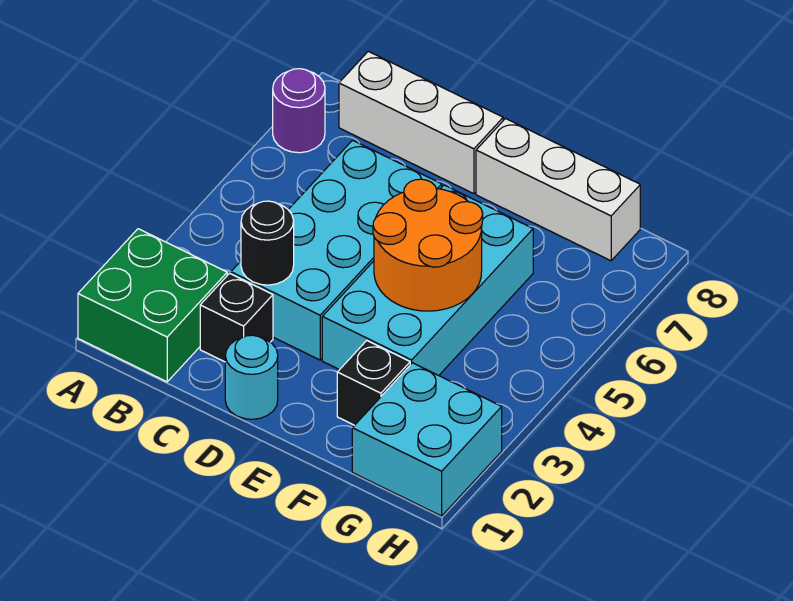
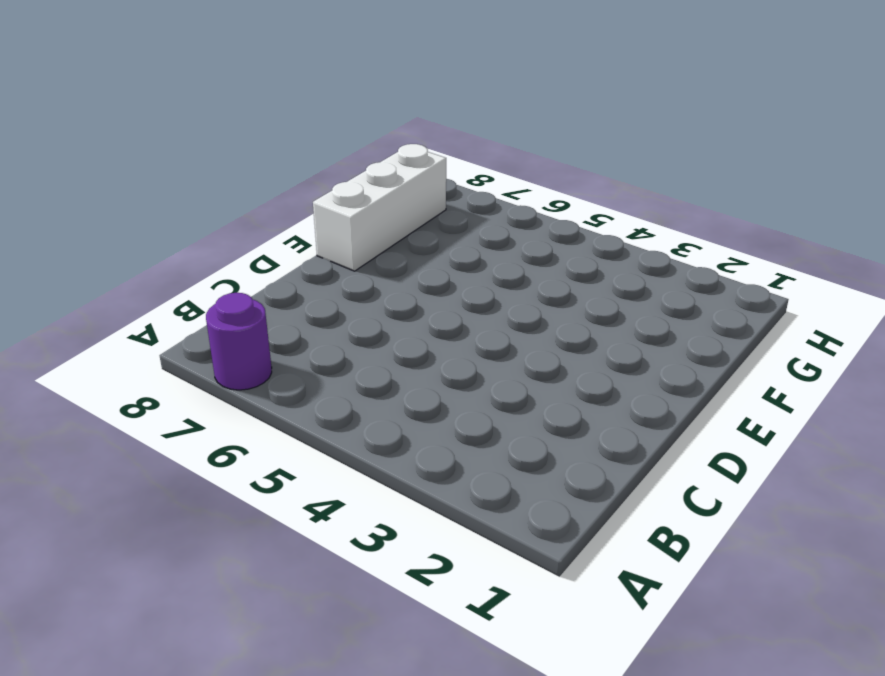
none -> green 2x2 brick [78,229,227,382]
none -> white 1x3 brick [339,51,503,194]
none -> black 1x1 brick [200,273,273,362]

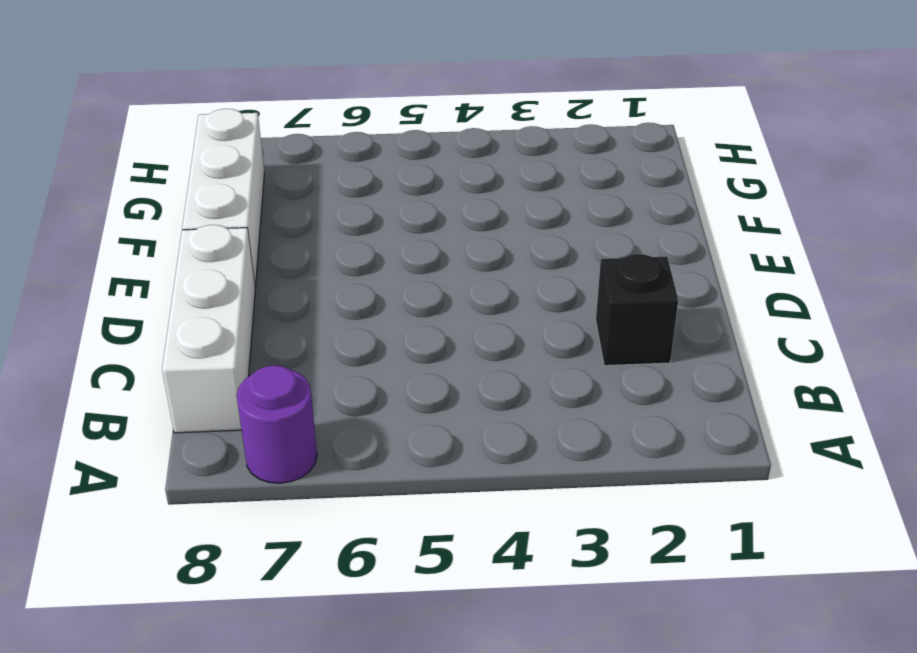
none -> green 2x2 brick [78,229,227,382]
none -> cyan 2x4 brick [231,140,442,360]
none -> cyan 1x1 round brick [225,335,278,419]

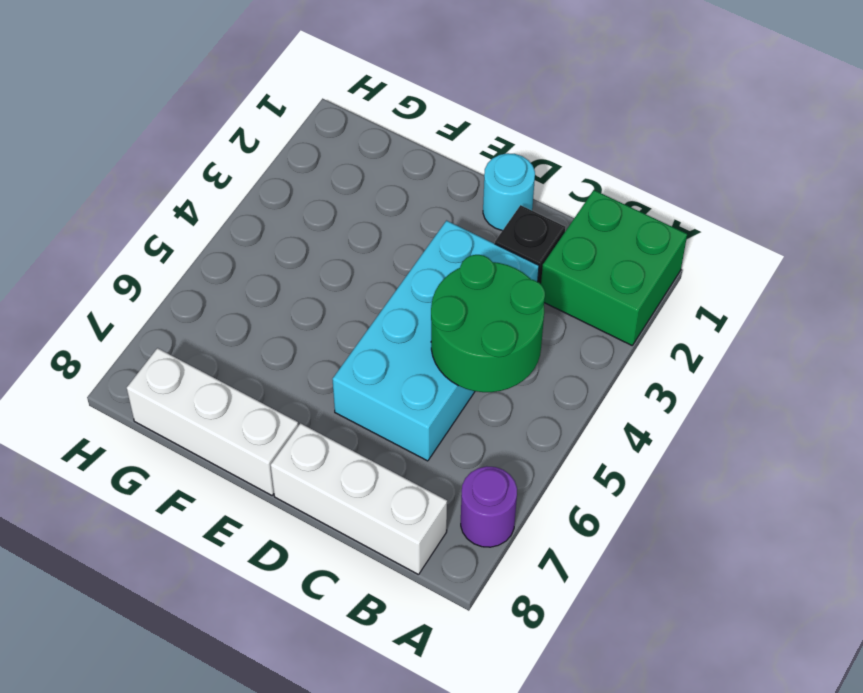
green 2x2 round brick [431,255,545,392] -> none
none -> cyan 2x4 brick [322,185,533,376]
none -> black 1x1 brick [337,341,410,425]
none -> cyan 2x2 brick [352,363,502,516]

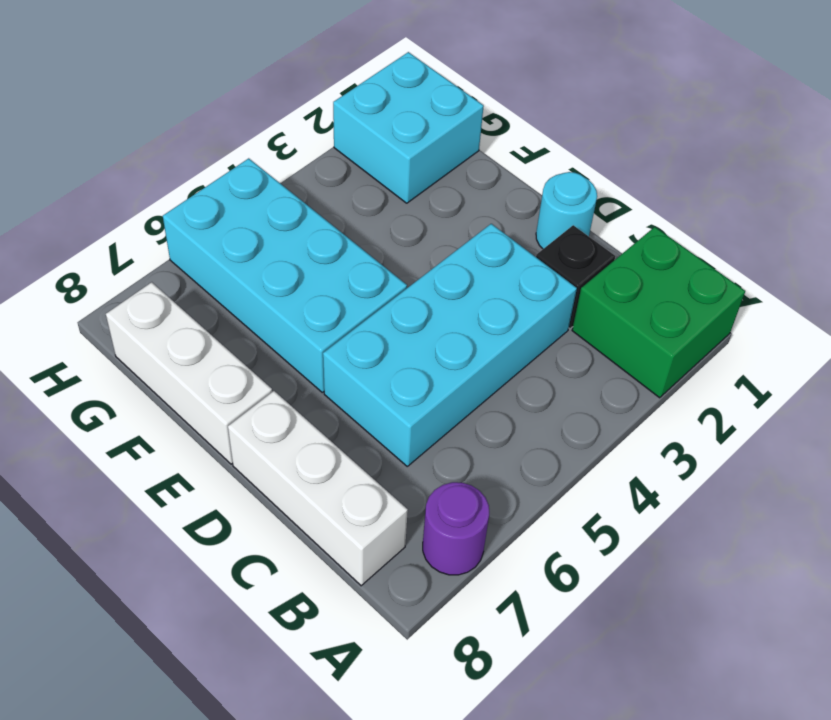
cyan 2x4 brick [163,158,407,392] -> cyan 2x4 brick turned to [322,185,533,376]
none -> black 1x1 brick [337,341,410,425]
none -> black 1x1 round brick [241,201,294,285]
none -> orange 2x2 round brick [373,179,483,311]

